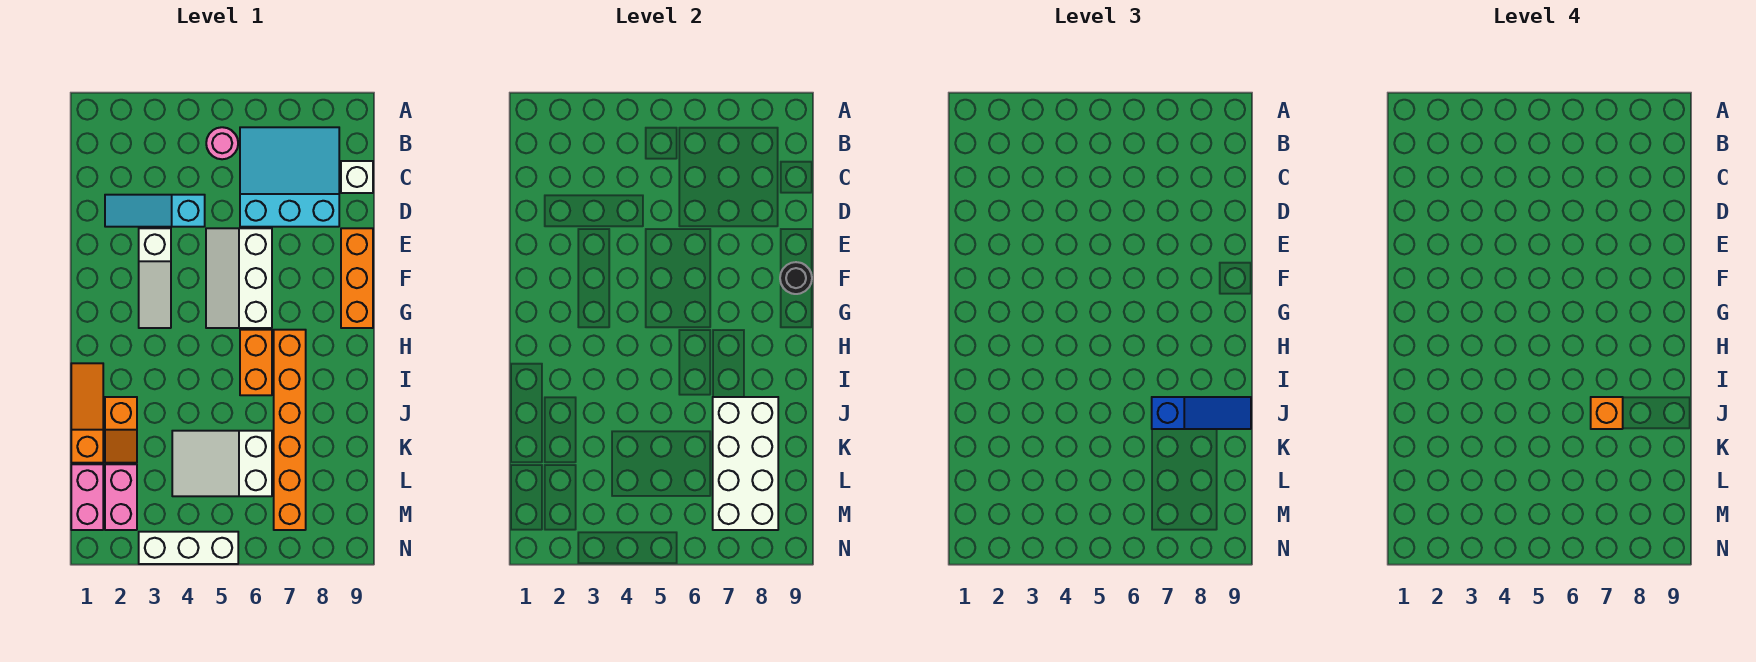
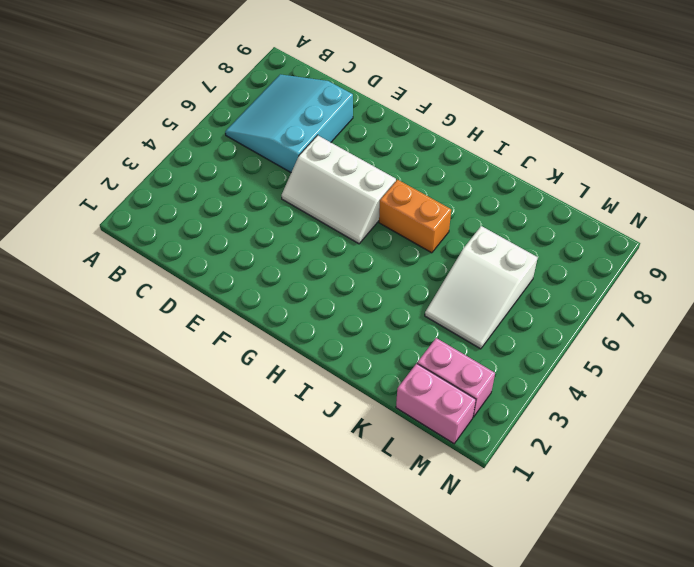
none -> pink 1x1 round brick [206,127,238,159]
none -> white 1x1 brick [341,161,373,193]
none -> cyan 1x3 slope [105,195,205,227]

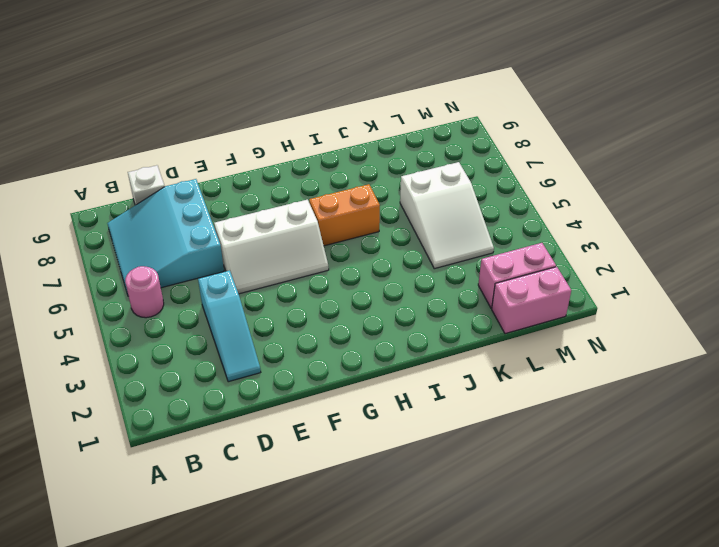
none -> white 1x3 slope [139,228,171,328]
none -> orange 1x3 brick [341,228,373,328]
none -> orange 1x6 brick [274,330,306,530]

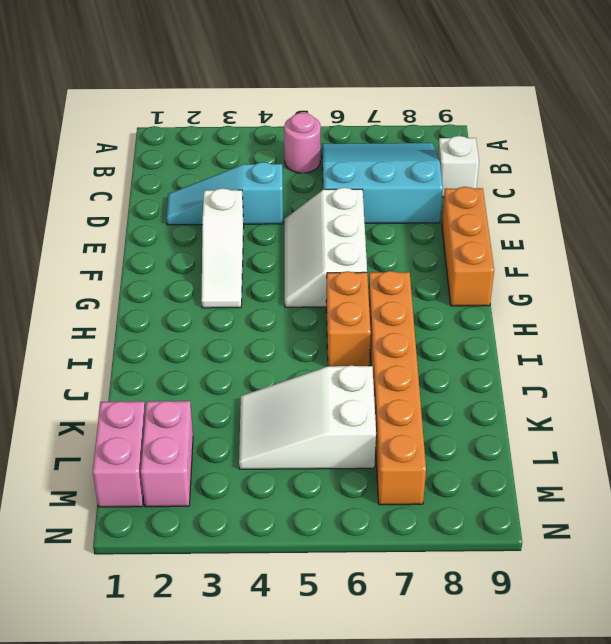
none -> orange 1x3 slope [71,363,103,463]
none -> orange 1x2 slope [105,397,137,463]
none -> white 1x3 brick [139,532,238,564]

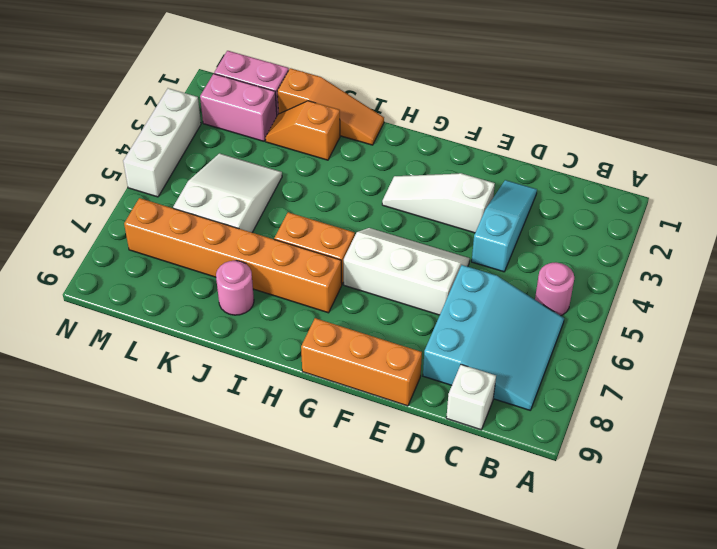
pink 1x1 round brick [216,261,254,315] -> none
none -> black 1x1 round brick [780,262,812,294]
none -> white 2x4 brick [713,397,778,530]
none -> blue 1x3 slope [1152,397,1251,429]

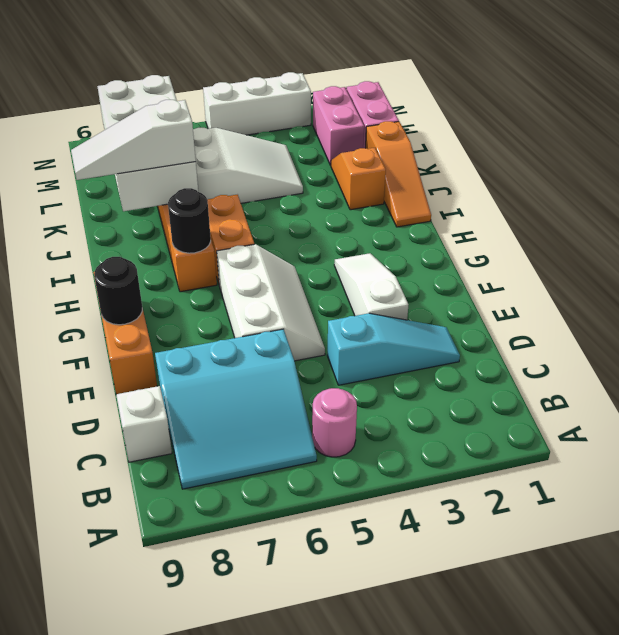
black 1x1 round brick [168,188,211,253] -> none
white 1x3 slope [71,100,196,180] -> blue 1x3 slope [1152,397,1251,429]
none -> orange 1x1 brick [1591,397,1623,429]

